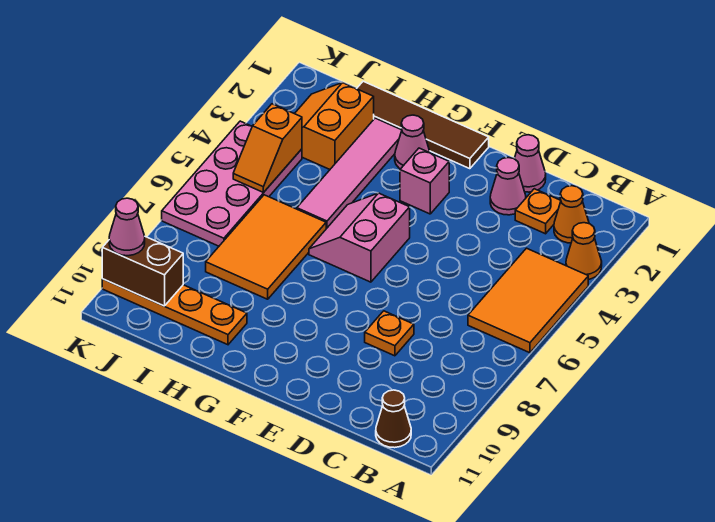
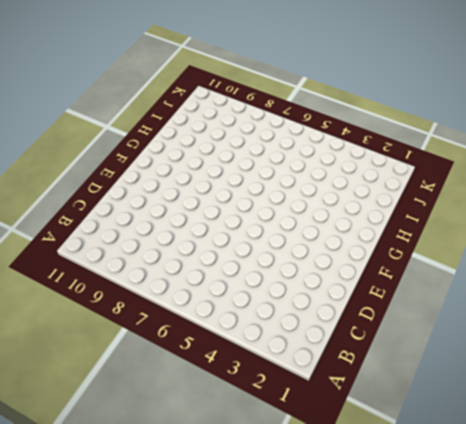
none -> orange 1x1 cone [566,223,602,279]
none -> orange 2x3 tile [468,248,588,353]
none -> orange 1x1 cone [554,186,589,243]

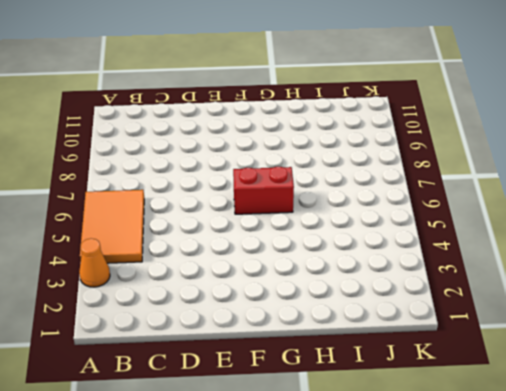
red 1x2 brick [233,167,294,214] -> pink 2x2 slope [309,193,410,282]
none -> orange 1x1 cone [554,186,589,243]
none -> brown 1x1 cone [376,390,411,448]
none -> orange 1x1 plate [515,189,561,234]

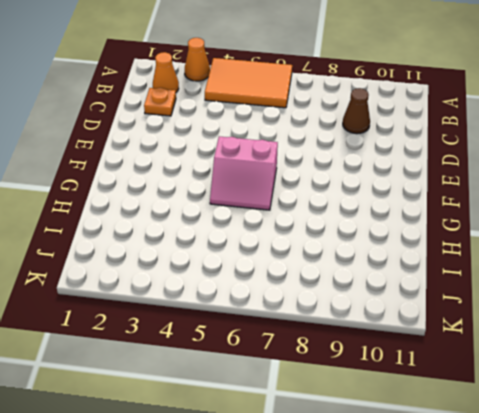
brown 1x1 cone [343,88,370,134] -> brown 1x1 cone moved to [376,390,411,448]
none -> pink 1x1 cone [514,135,546,192]
none -> pink 1x1 cone [490,158,526,215]
none -> orange 1x1 plate [365,311,414,356]

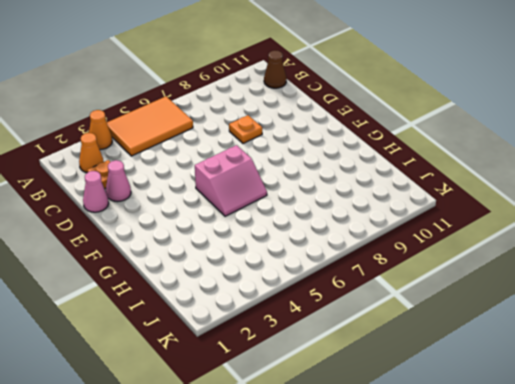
none -> brown 1x4 tile [357,81,489,169]
none -> pink 1x1 brick [400,148,449,214]
none -> pink 1x1 cone [395,115,430,169]

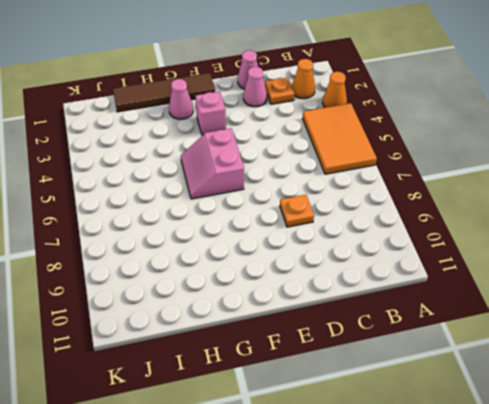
none -> brown 1x1 cone [376,390,411,448]
none -> pink 1x4 tile [297,118,402,229]
none -> orange 2x3 tile [206,195,326,299]

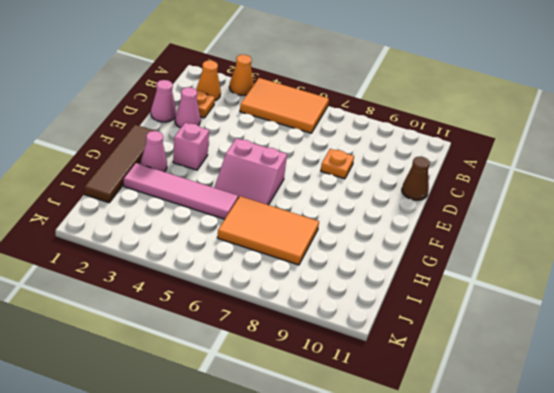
brown 1x1 cone [402,157,430,200] -> brown 1x1 cone moved to [376,390,411,448]
none -> orange 1x4 plate [102,279,247,345]
none -> orange 2x2 slope [295,83,374,169]
none -> pink 2x4 plate [162,121,302,246]

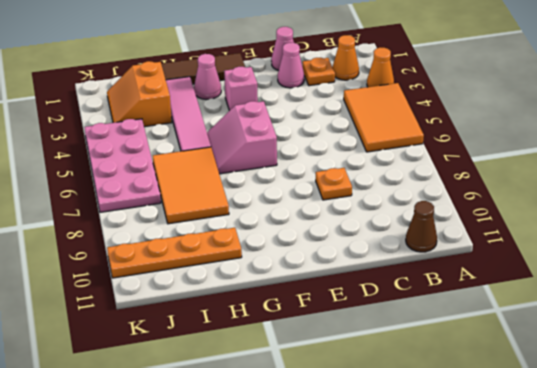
none -> orange 1x2 slope [233,104,302,192]
none -> brown 1x2 brick [102,237,183,306]
none -> pink 1x1 cone [109,198,145,256]

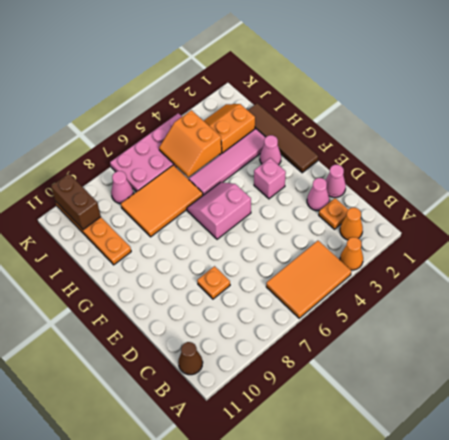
orange 2x2 slope [159,110,222,177] -> orange 1x2 slope [233,104,302,192]
pink 1x1 cone [111,171,134,204] -> pink 1x1 cone moved to [109,198,145,256]

